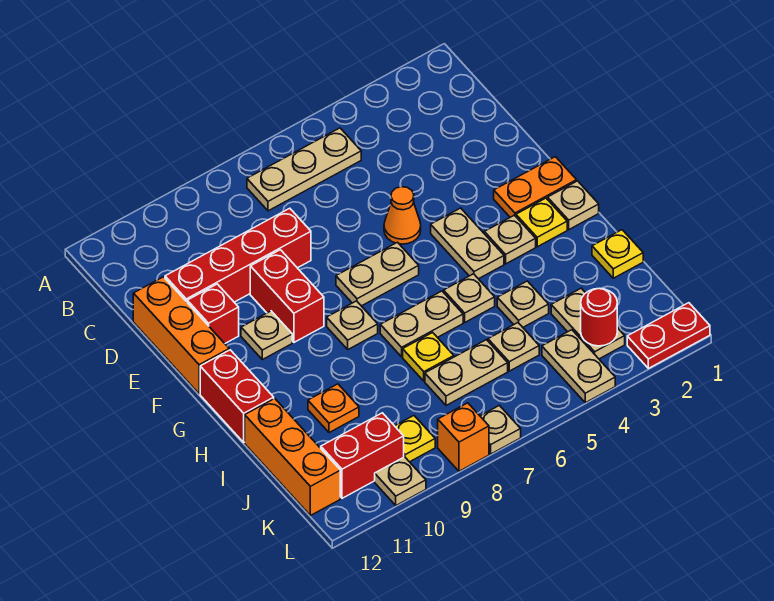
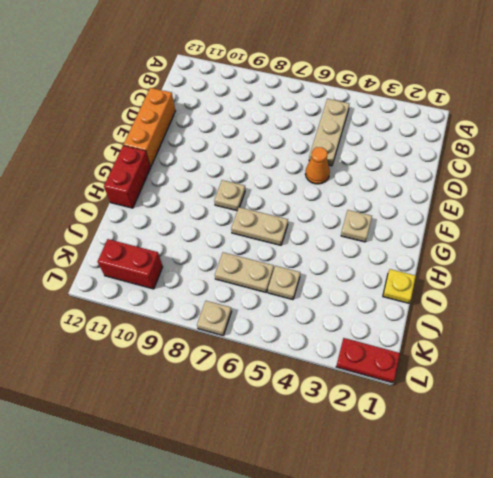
tan 1x3 plate [309,99,349,166] -> tan 1x3 plate turned to [247,128,361,211]
none -> red 1x4 brick [165,208,311,302]
none -> red 1x2 brick [250,250,324,342]
none -> red 1x1 brick [187,284,239,343]
none -> orange 1x2 plate [494,157,577,217]

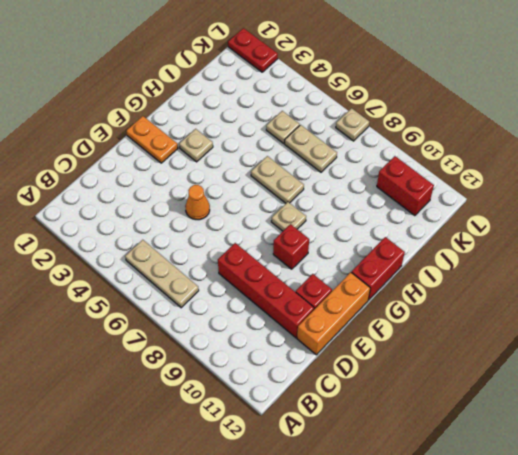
red 1x1 brick [273,224,309,269] -> red 1x2 brick [250,250,324,342]
none -> tan 1x2 plate [431,208,504,279]
none -> tan 1x2 plate [336,242,419,306]
none -> tan 1x1 plate [241,311,292,360]
none -> tan 1x1 plate [548,181,599,230]

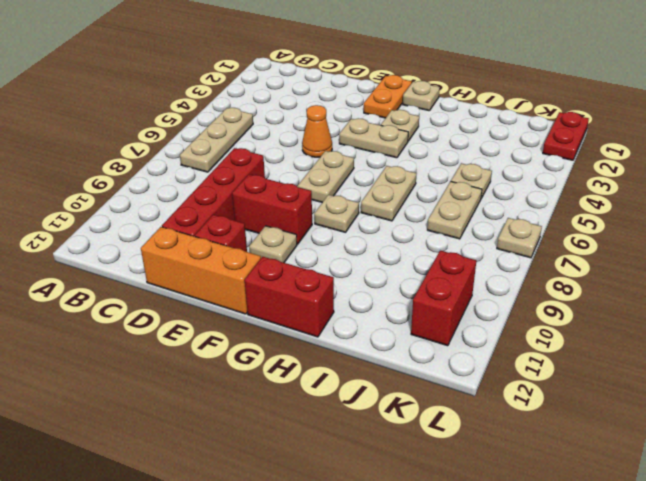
none -> yellow 1x1 plate [516,198,567,247]
none -> tan 1x1 plate [444,274,495,322]
none -> yellow 1x1 plate [592,230,643,278]
none -> tan 1x1 plate [497,281,549,327]

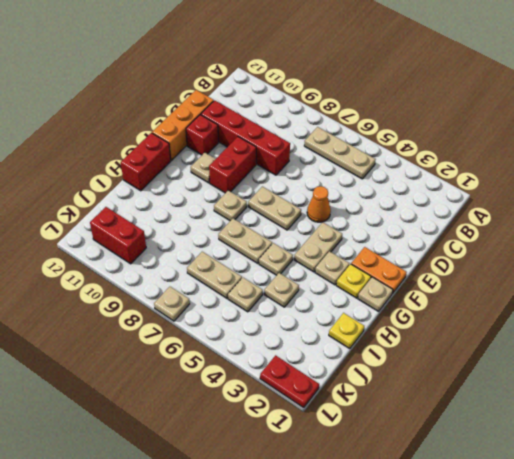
none -> yellow 1x1 plate [403,333,454,381]
none -> orange 1x1 plate [308,384,359,433]
none -> orange 1x3 brick [245,399,340,516]
none -> tan 1x2 plate [551,288,625,359]

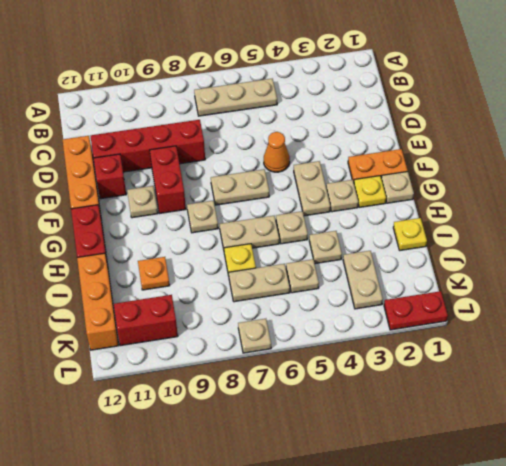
none -> tan 1x2 plate [542,330,615,403]
none -> yellow 1x1 plate [395,416,435,462]
none -> orange 1x1 brick [438,403,489,471]
none -> tan 1x1 plate [375,457,426,505]

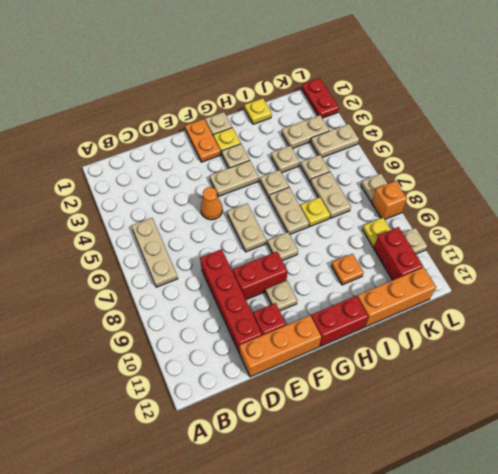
none -> red 1x1 round brick [581,289,617,346]

